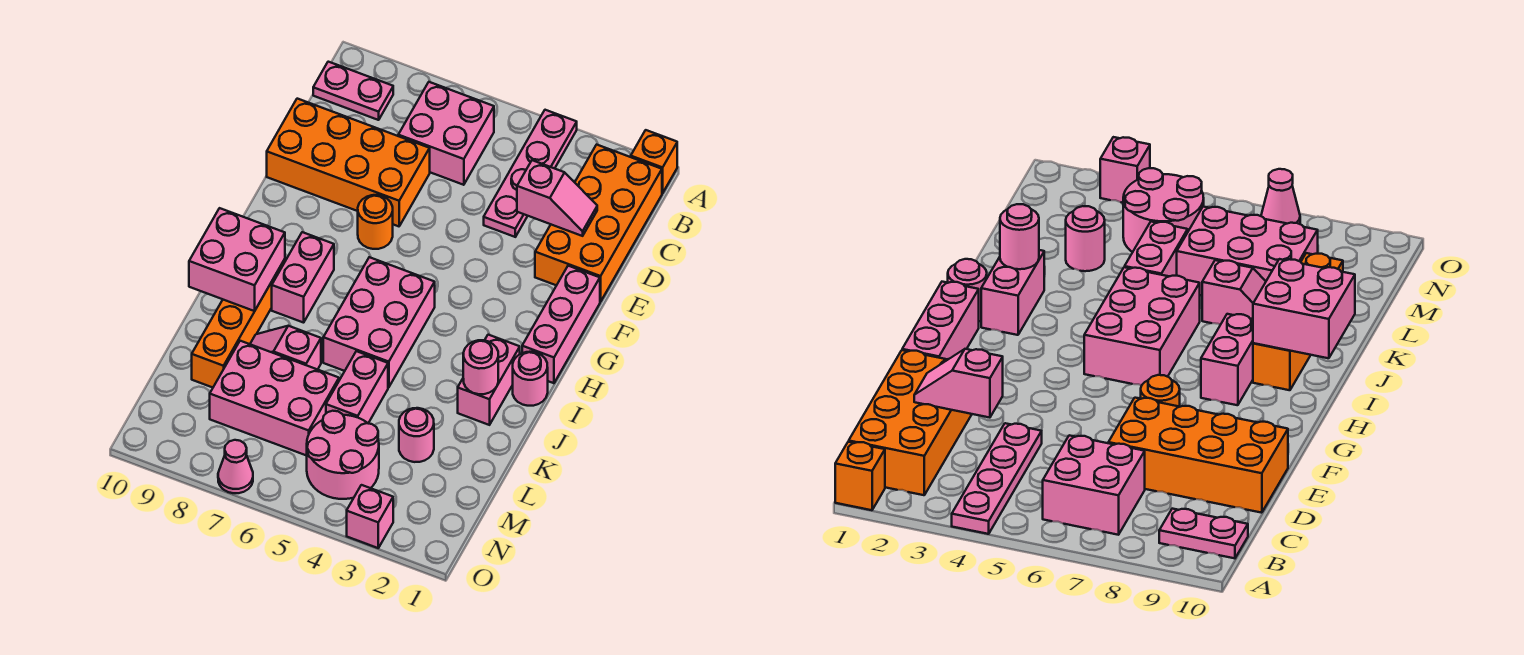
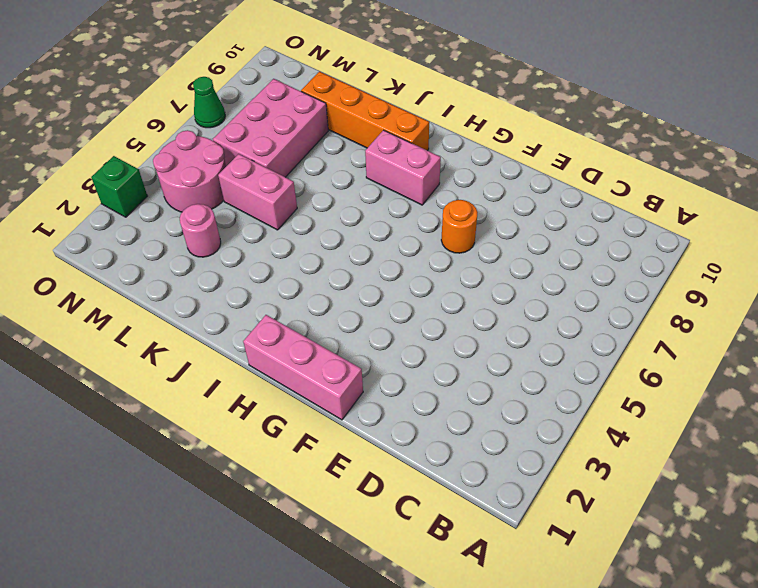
green 1x1 brick [91,156,147,217] -> pink 1x1 brick [347,485,393,548]
green 1x1 cone [193,77,225,128] -> pink 1x1 cone [218,440,253,493]
none -> orange 1x1 brick [631,130,677,193]
none -> pink 1x4 plate [484,110,577,237]
none -> orange 2x4 brick [535,145,662,302]

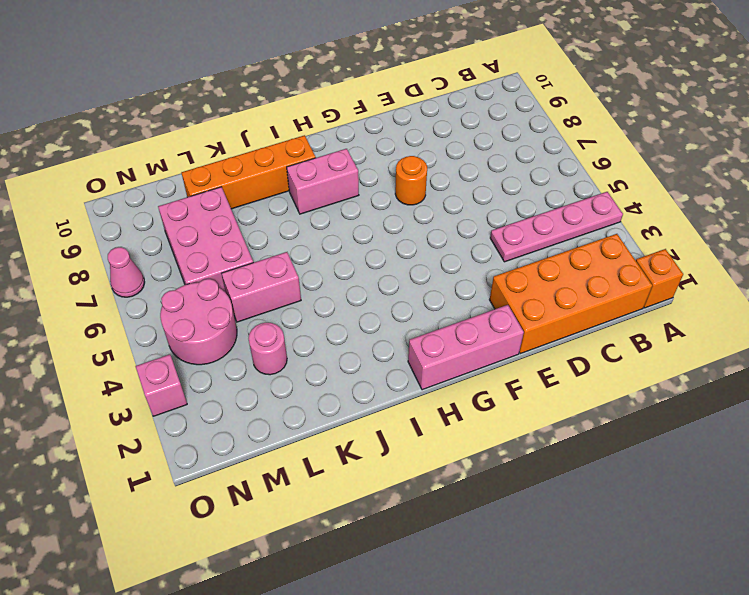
none -> pink 2x2 brick [398,82,494,185]
none -> pink 1x2 plate [313,62,393,120]
none -> orange 2x4 brick [267,99,430,226]

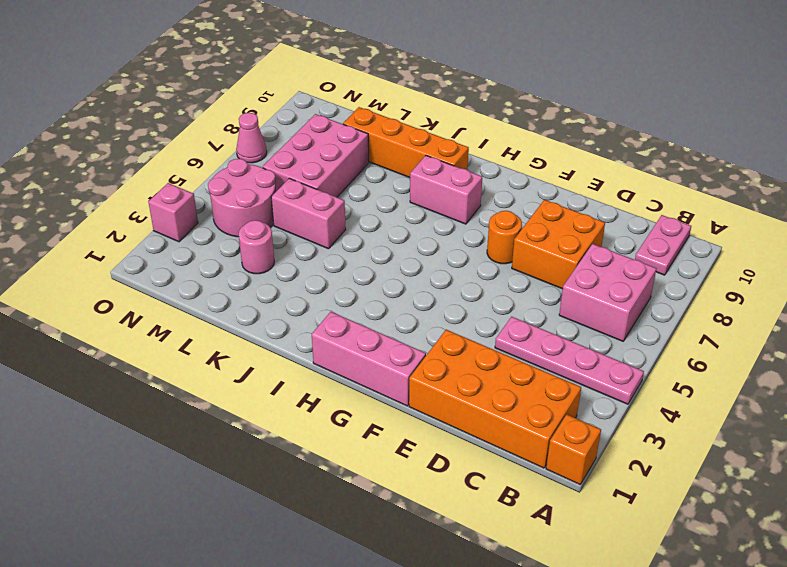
orange 2x2 brick [512,200,605,289] -> orange 2x4 brick [267,99,430,226]
none -> pink 2x3 brick [323,257,435,387]
none -> pink 1x1 round brick [513,352,548,406]
none -> pink 1x2 brick [458,335,520,425]

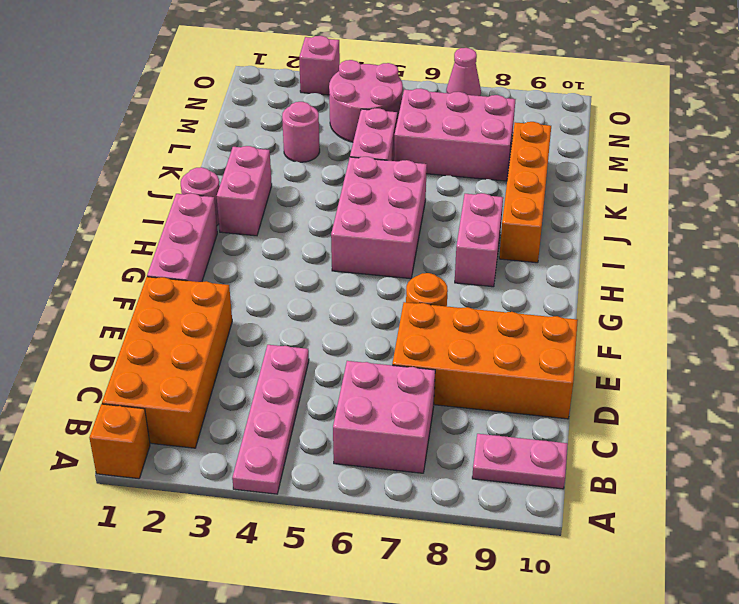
none -> pink 1x2 slope [250,326,321,370]
none -> pink 1x2 slope [517,160,597,236]
none -> pink 2x2 brick [189,208,285,311]

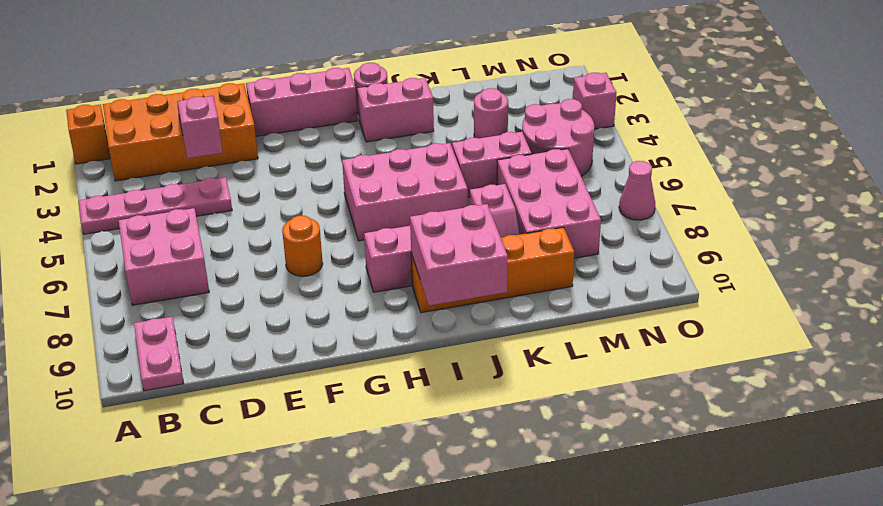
none -> orange 2x4 brick [267,99,430,226]
none -> pink 1x1 round brick [463,340,498,394]

